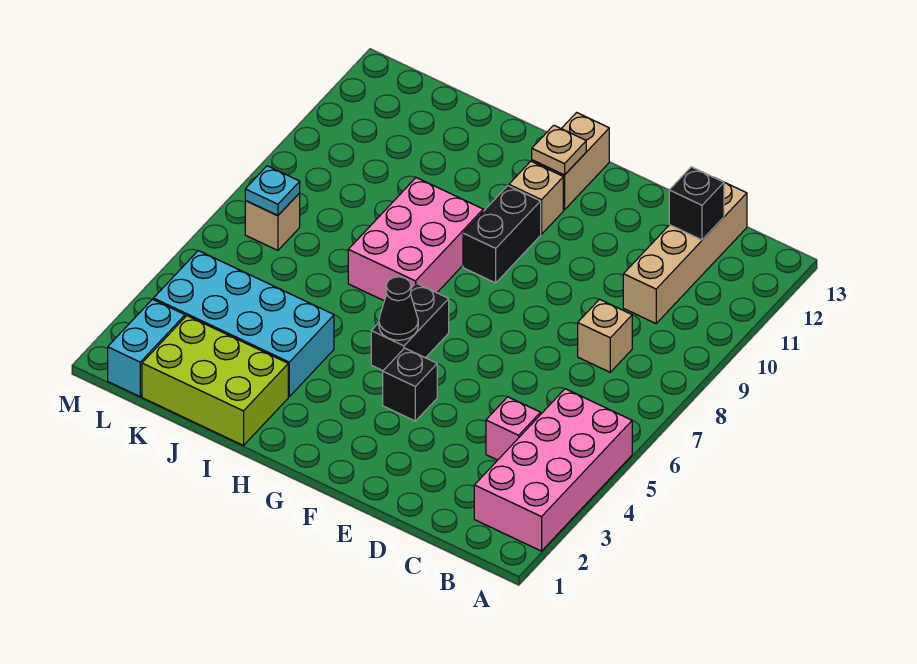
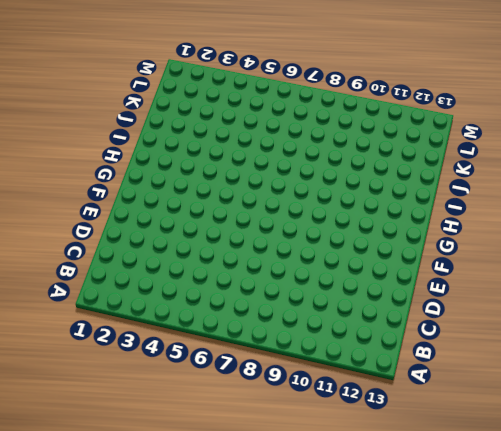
none -> pink 2x4 brick [474,389,632,551]
none -> pink 1x1 brick [486,397,540,460]
none -> tan 1x1 brick [578,299,632,372]

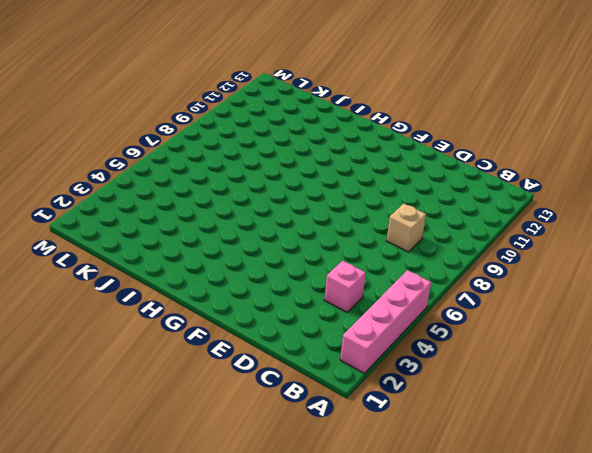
pink 1x4 brick [340,270,431,373] -> pink 2x4 brick [474,389,632,551]
none -> tan 1x4 brick [623,182,747,323]
none -> black 1x1 brick [383,348,437,421]
none -> black 1x2 brick [371,283,449,371]

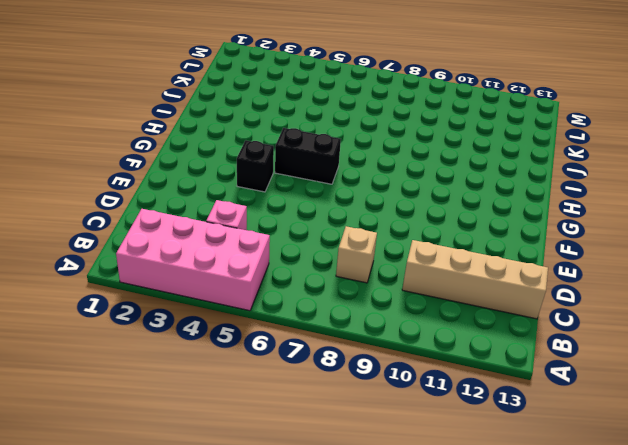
none -> black 1x2 brick [463,186,541,283]
none -> tan 1x1 brick [509,161,563,234]
none -> tan 1x2 brick [532,113,609,210]

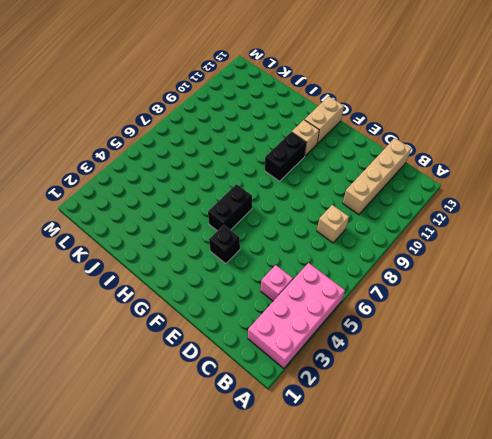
none -> pink 2x3 brick [348,178,483,301]
none -> lime 2x3 brick [142,316,288,445]
none -> cyan 2x4 brick [153,251,334,397]

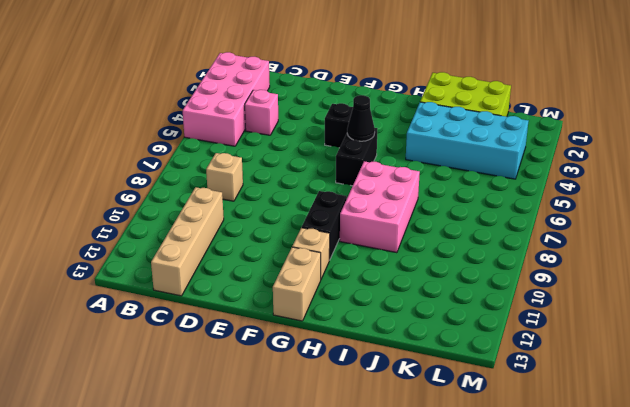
none -> cyan 1x2 brick [108,299,185,396]
none -> tan 1x1 brick [245,193,300,250]
none -> black 1x1 brick [669,167,724,240]

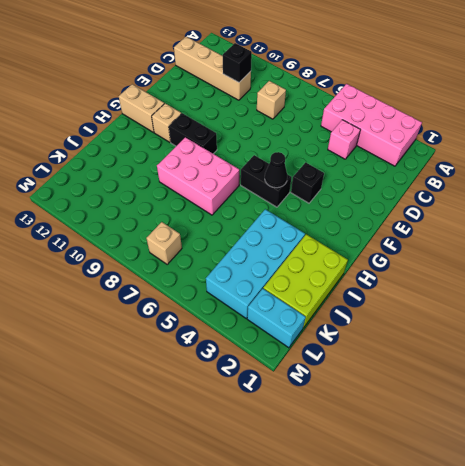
black 1x1 brick [223,43,252,82] -> black 1x1 brick moved to [669,167,724,240]
none -> tan 1x1 plate [532,125,586,175]
none -> cyan 1x1 plate [245,166,300,216]

